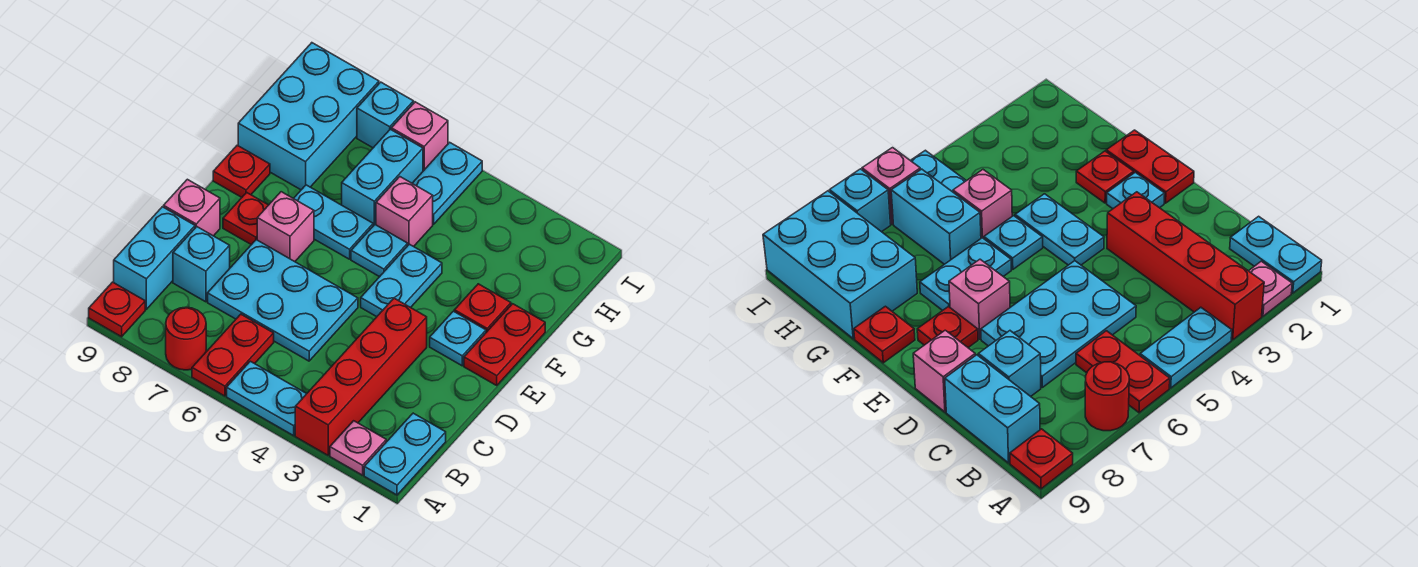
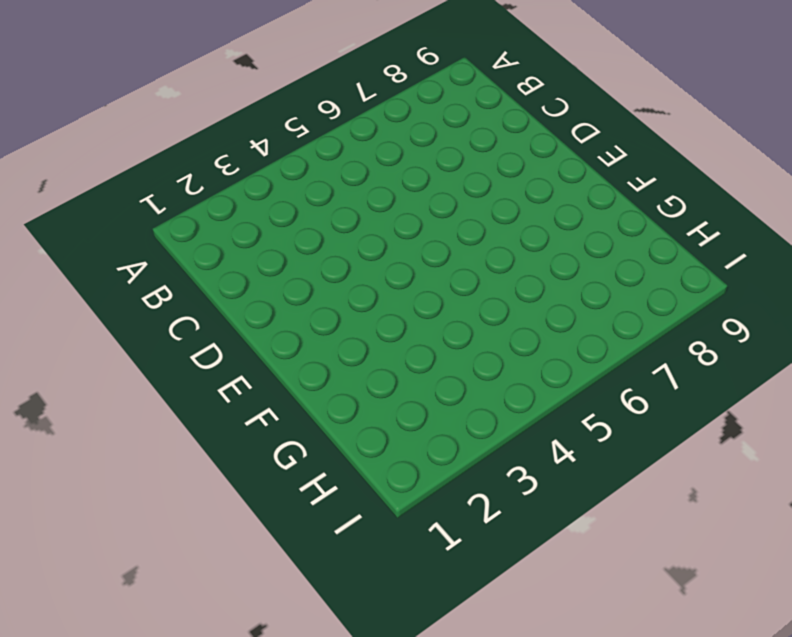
none -> cyan 1x2 plate [364,413,446,495]
none -> pink 1x1 plate [330,421,386,475]
none -> red 1x4 brick [295,298,427,455]

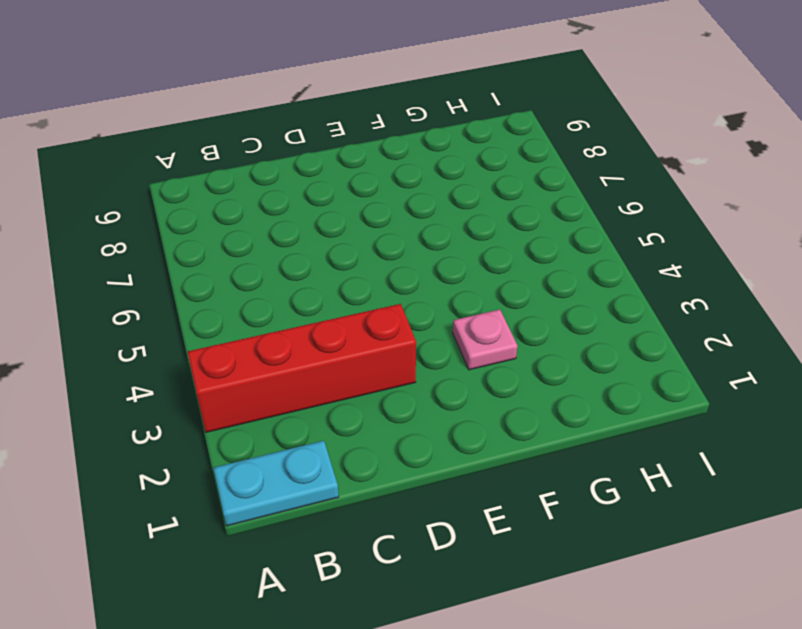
pink 1x1 plate [453,309,518,370] -> pink 1x1 plate moved to [330,421,386,475]
none -> cyan 1x2 plate [227,361,306,436]
none -> red 1x2 plate [192,314,274,396]
none -> red 1x1 round brick [166,307,206,370]

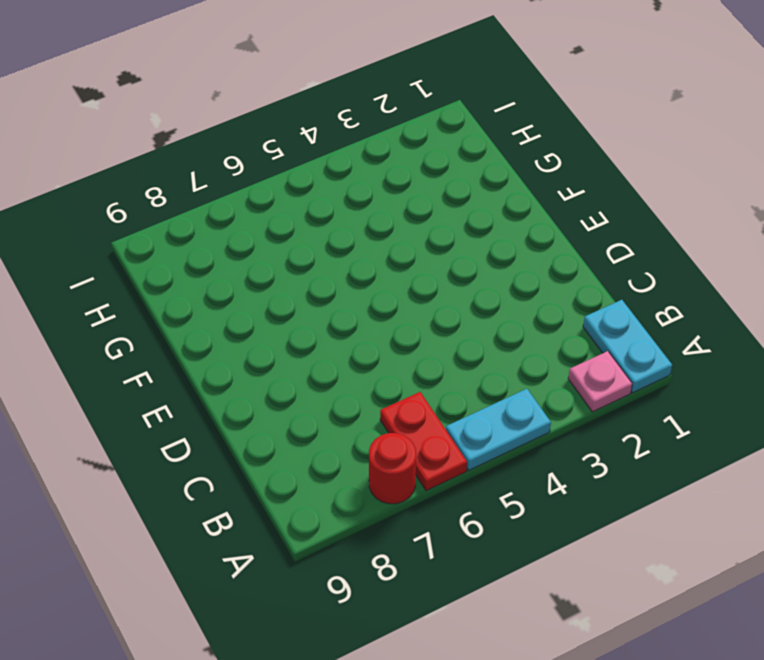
none -> red 1x4 brick [295,298,427,455]
none -> red 1x1 plate [89,282,145,337]
none -> cyan 1x2 brick [114,207,195,309]

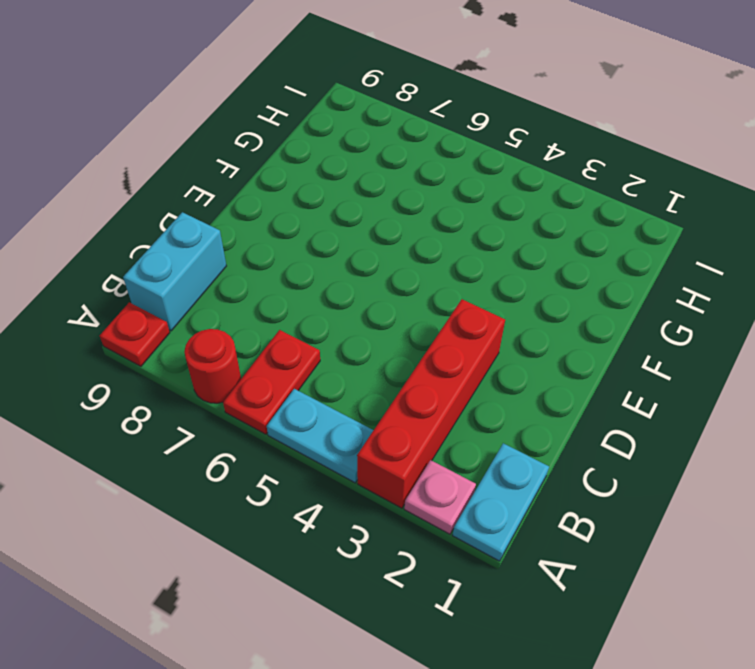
none -> cyan 2x3 plate [208,240,358,361]
none -> cyan 1x1 brick [173,227,230,302]
none -> pink 1x1 brick [164,179,220,236]

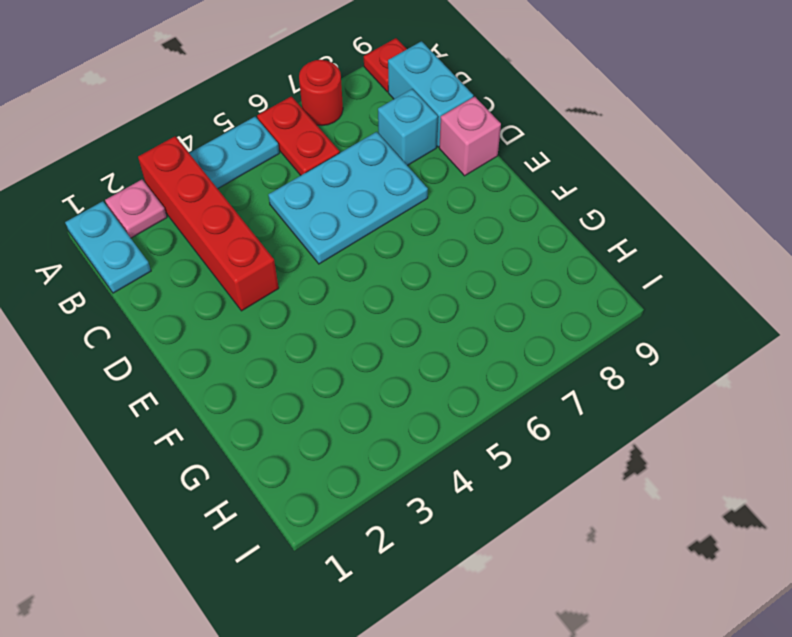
none -> red 1x2 plate [464,304,545,385]
none -> cyan 1x1 plate [430,311,486,366]
none -> cyan 1x2 plate [361,244,442,317]

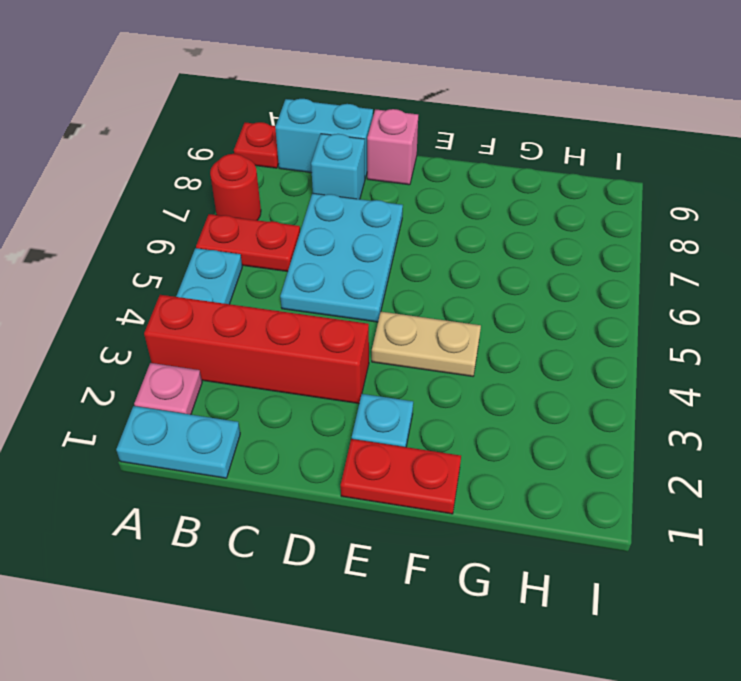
tan 1x2 plate [372,312,481,376] -> cyan 1x2 plate [361,244,442,317]
none -> pink 1x1 brick [257,192,314,262]
none -> red 1x1 plate [223,193,268,245]
none -> red 1x1 plate [454,284,511,332]

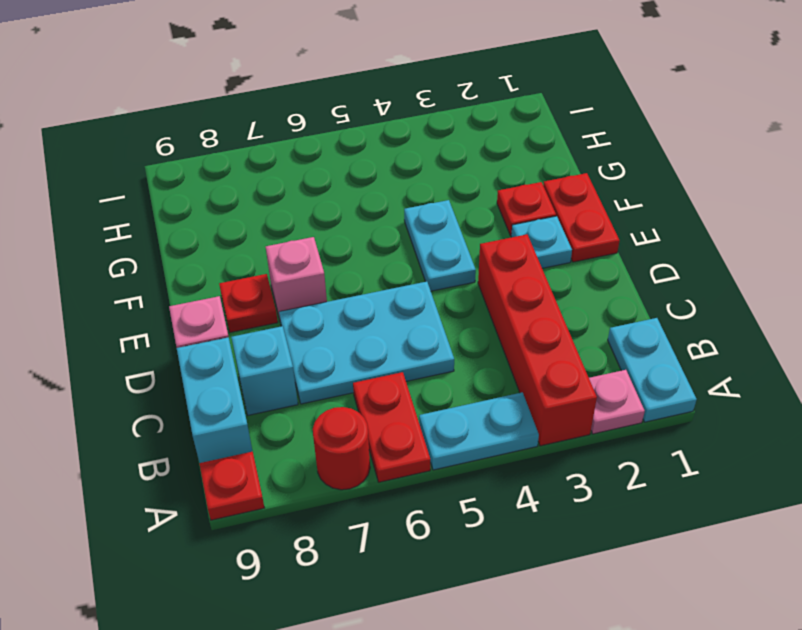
none -> cyan 1x1 plate [351,225,408,277]
none -> cyan 1x2 plate [294,185,373,259]
none -> red 1x1 plate [213,145,270,197]

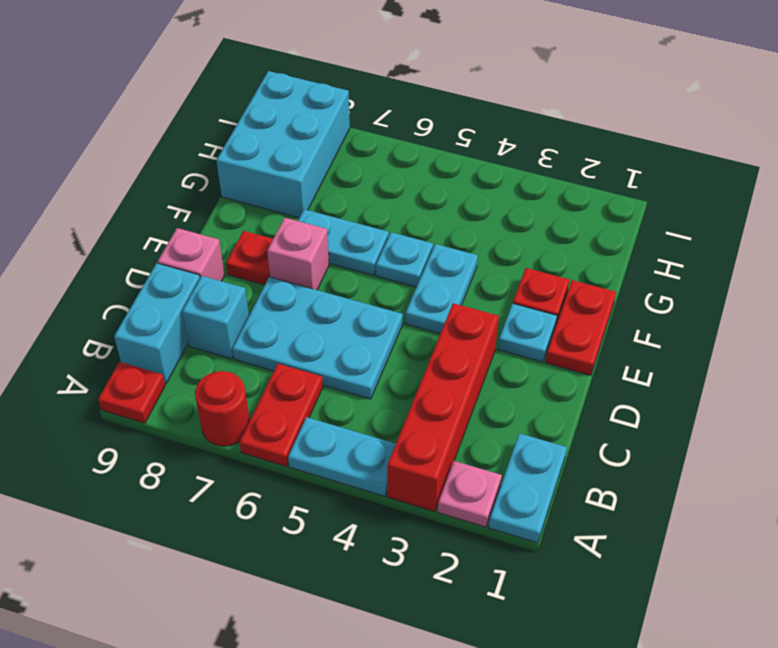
none -> red 1x1 plate [213,145,270,197]
none -> pink 1x1 brick [376,177,433,247]
none -> cyan 1x2 brick [342,129,423,226]

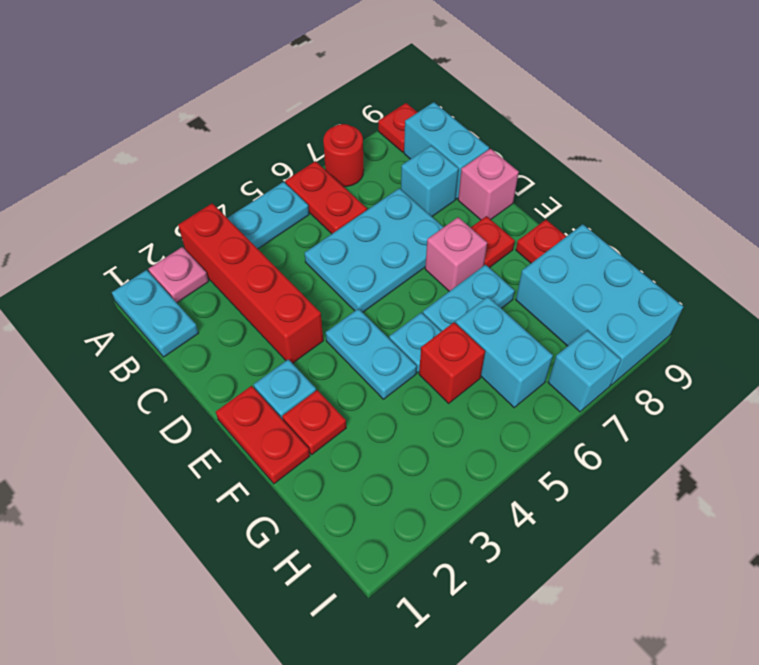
red 1x1 brick [419,322,485,403] -> pink 1x1 brick [376,177,433,247]
none -> cyan 1x2 plate [412,142,482,224]
none -> pink 1x1 brick [391,102,448,171]

